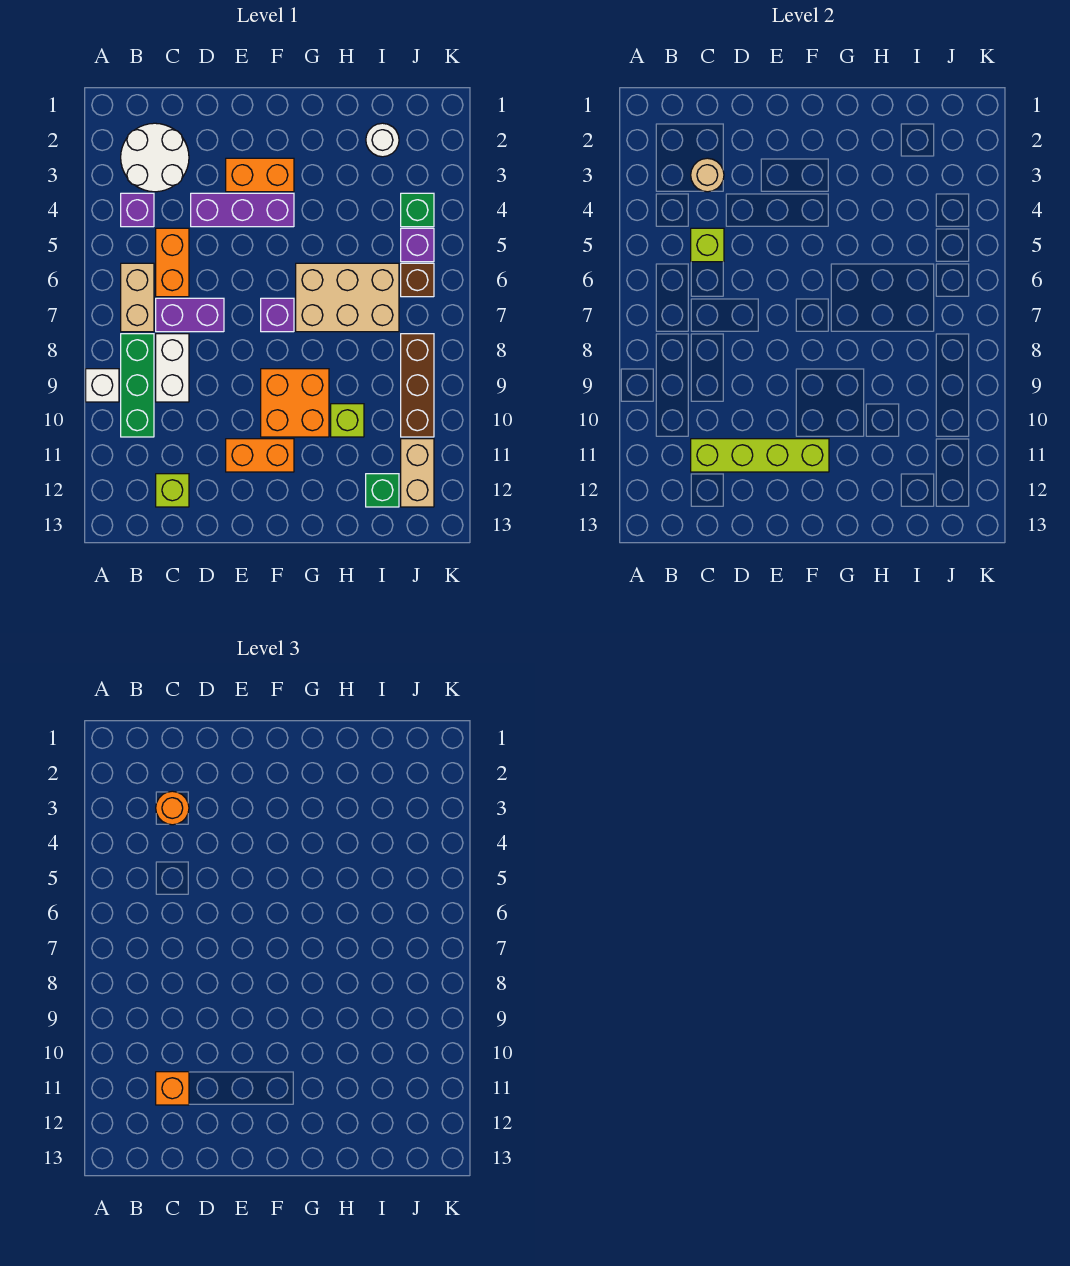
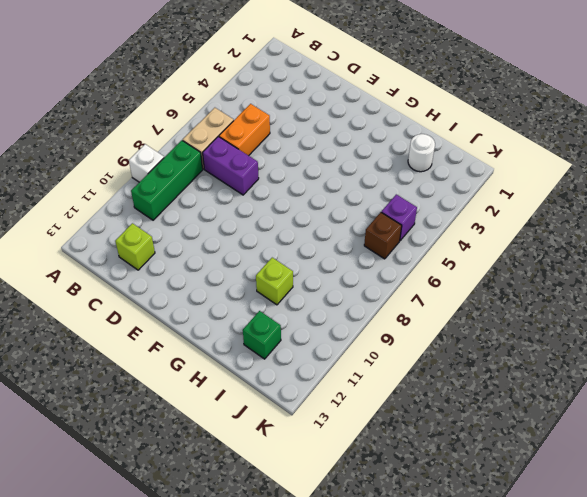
none -> white 2x2 round brick [121,123,189,192]
none -> purple 1x1 brick [121,193,154,227]
none -> white 1x2 brick [156,334,189,402]

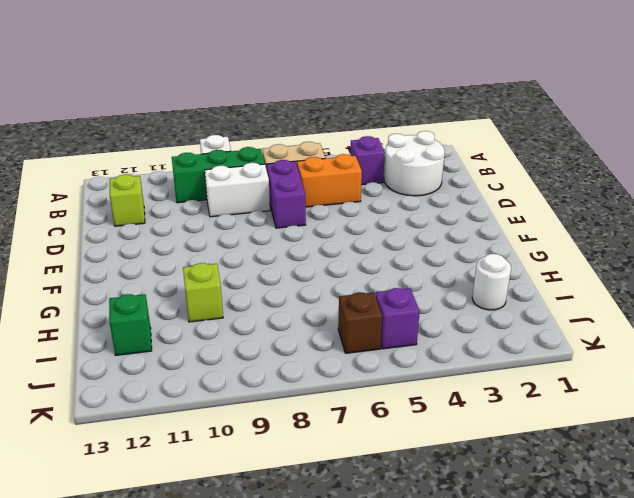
none -> purple 1x3 brick [191,193,294,227]
none -> orange 1x2 brick [226,158,294,192]
none -> orange 1x2 brick [226,439,294,472]

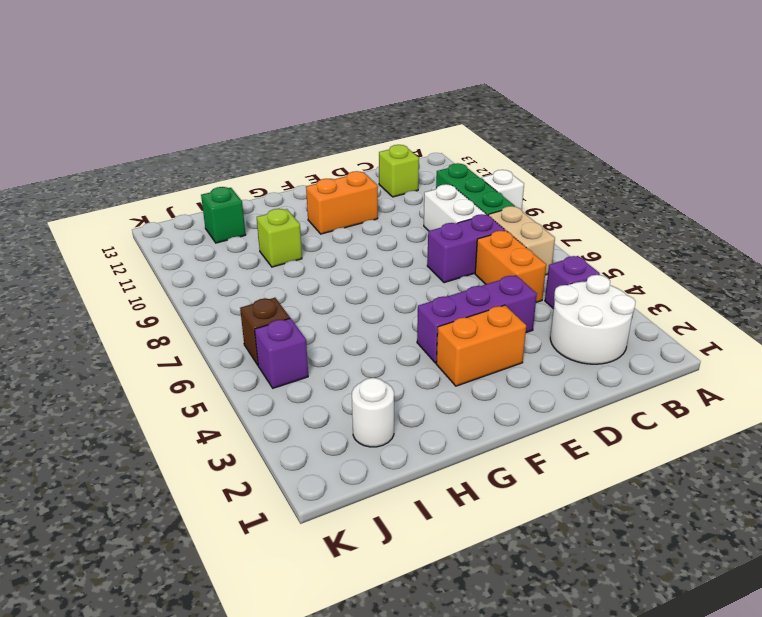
none -> purple 1x1 brick [261,298,294,332]
none -> orange 2x2 brick [261,369,329,437]
none -> tan 2x3 brick [296,263,399,332]

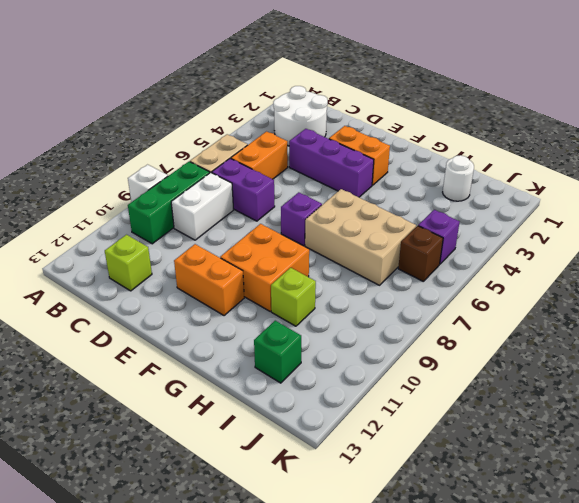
none -> purple 1x1 brick [121,193,154,227]
none -> green 1x1 brick [401,193,434,227]
none -> brown 1x3 brick [401,334,434,437]

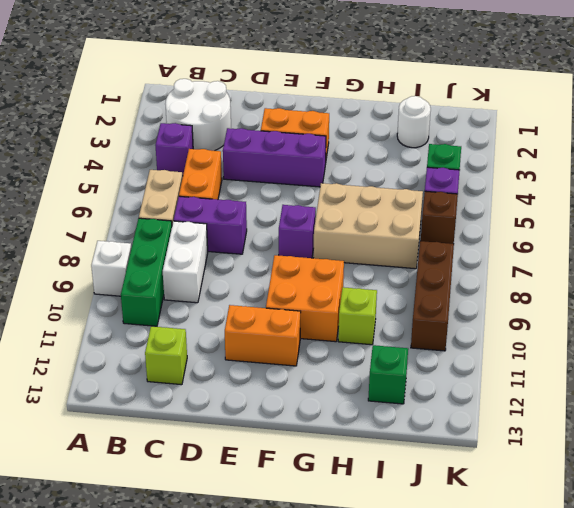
none -> tan 1x2 brick [401,439,434,507]
none -> tan 1x1 round brick [691,158,724,192]
none -> lime 1x1 brick [691,228,724,262]

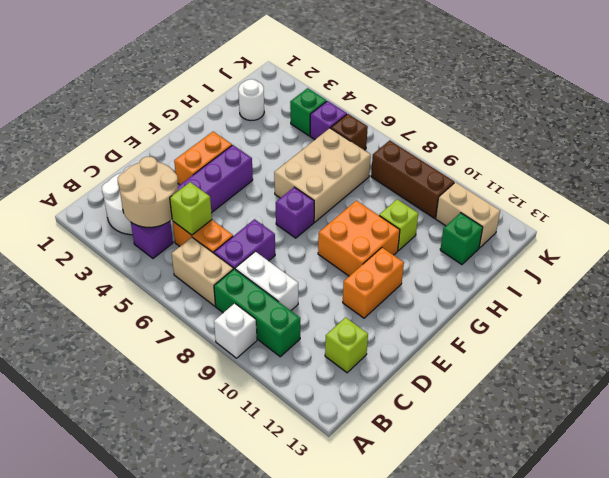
tan 2x2 round brick [118,157,178,227] -> tan 1x1 round brick [691,158,724,192]
none -> lime 1x4 brick [691,439,829,472]
none -> orange 1x1 round brick [156,791,189,825]
none -> orange 1x1 brick [156,1072,189,1105]

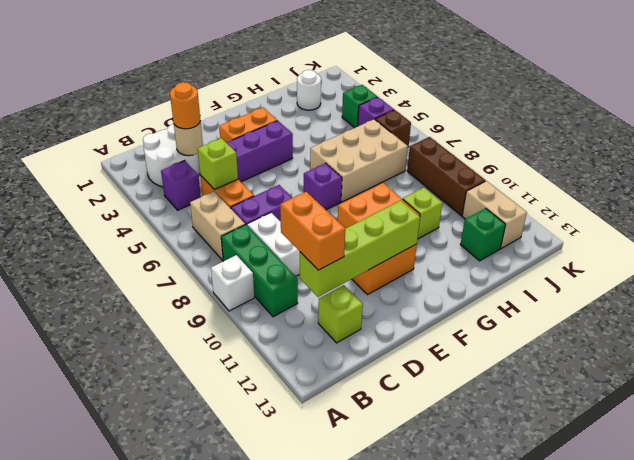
orange 1x2 brick [280,192,345,270] -> orange 1x1 brick [156,1072,189,1105]

